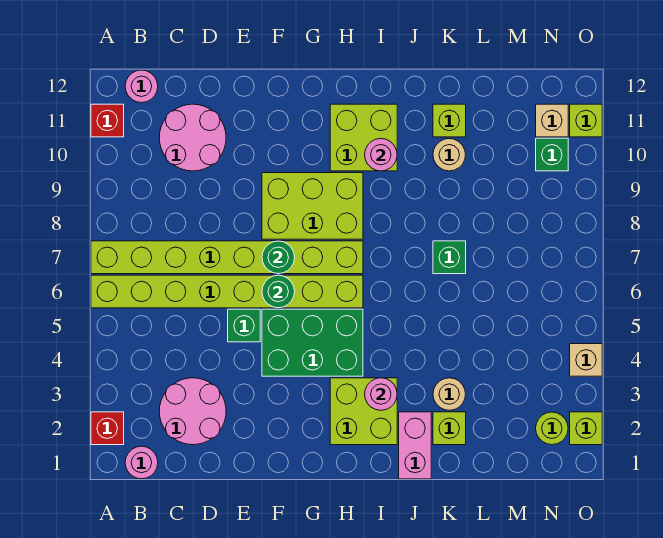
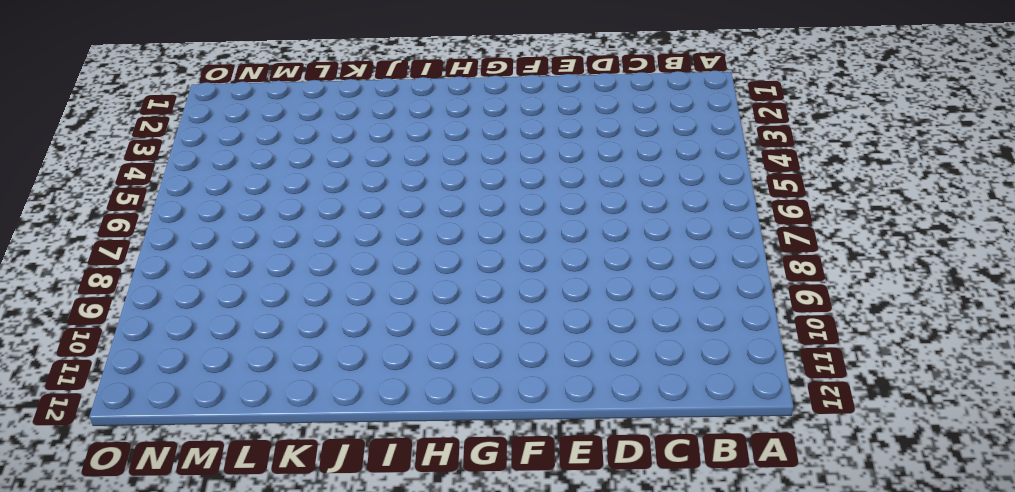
none -> red 1x1 brick [91,412,124,445]
none -> lime 1x8 brick [91,275,363,308]
none -> lime 1x8 brick [91,241,363,274]

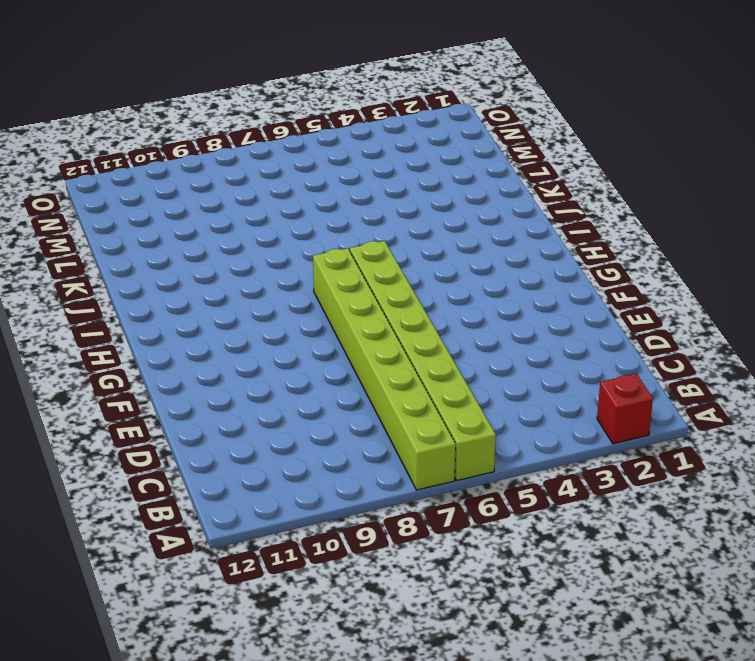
none -> red 1x1 brick [91,104,124,137]
none -> pink 1x1 round brick [125,446,158,479]
none -> pink 1x1 round brick [125,70,158,103]

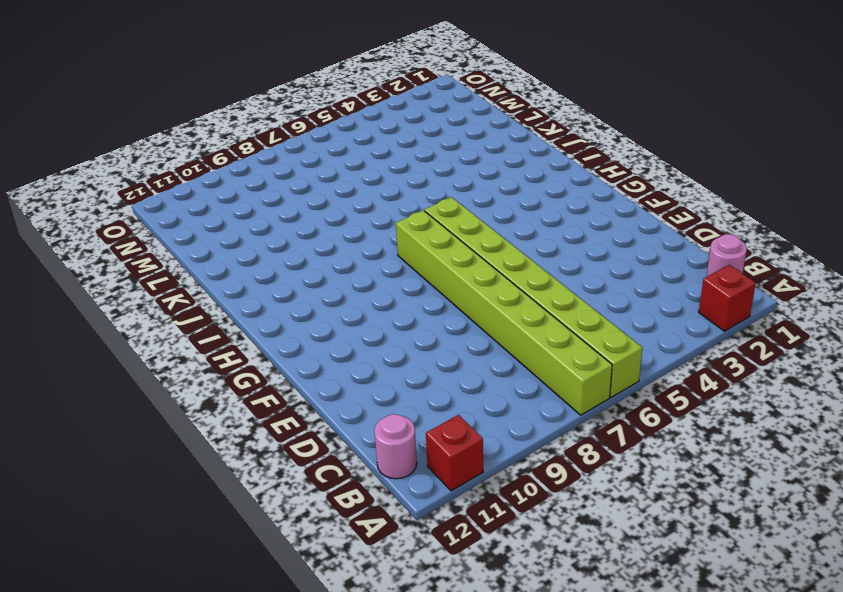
none -> pink 2x2 round brick [159,378,226,445]
none -> pink 2x2 round brick [159,104,226,171]
none -> green 1x1 brick [228,309,260,342]

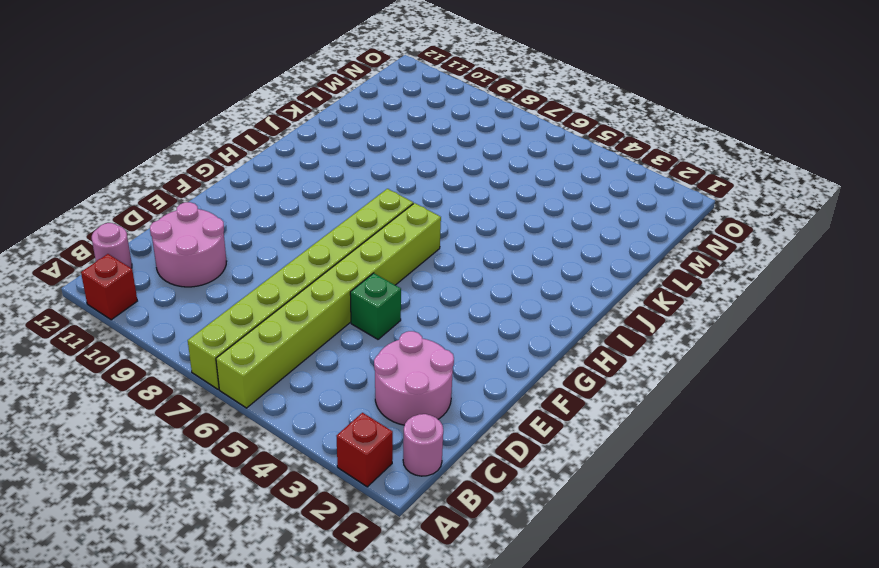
none -> green 2x3 brick [262,309,363,376]
none -> lime 2x3 brick [262,173,363,239]
none -> lime 2x2 brick [330,378,397,445]

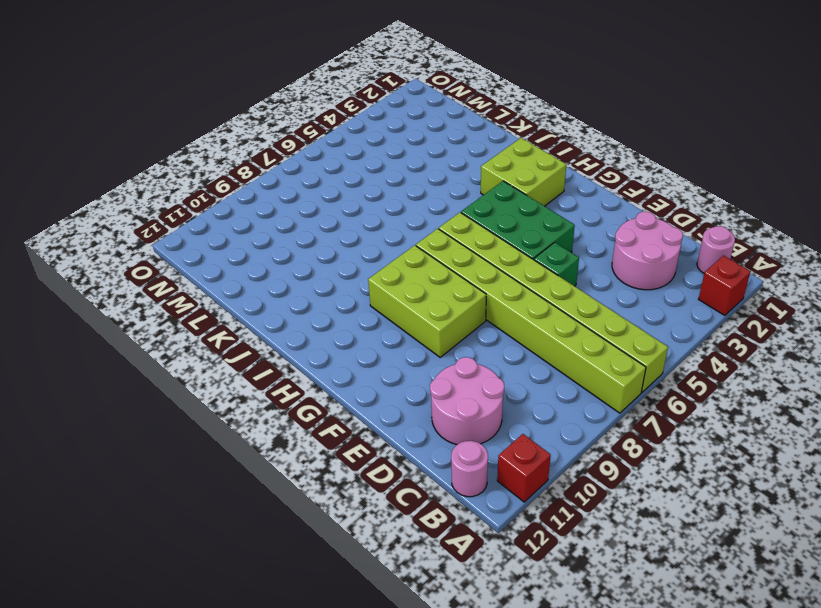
none -> lime 2x2 brick [330,104,397,171]
none -> pink 1x2 brick [399,412,431,479]
none -> lime 1x1 brick [433,412,466,445]

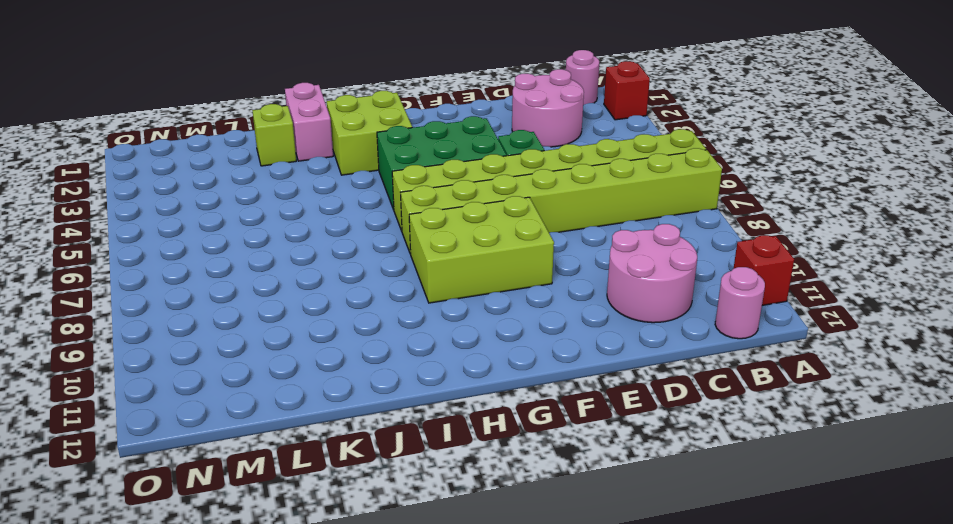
none -> lime 2x2 brick [330,104,397,171]
none -> tan 1x1 round brick [433,378,466,410]
none -> green 1x1 brick [433,241,466,274]

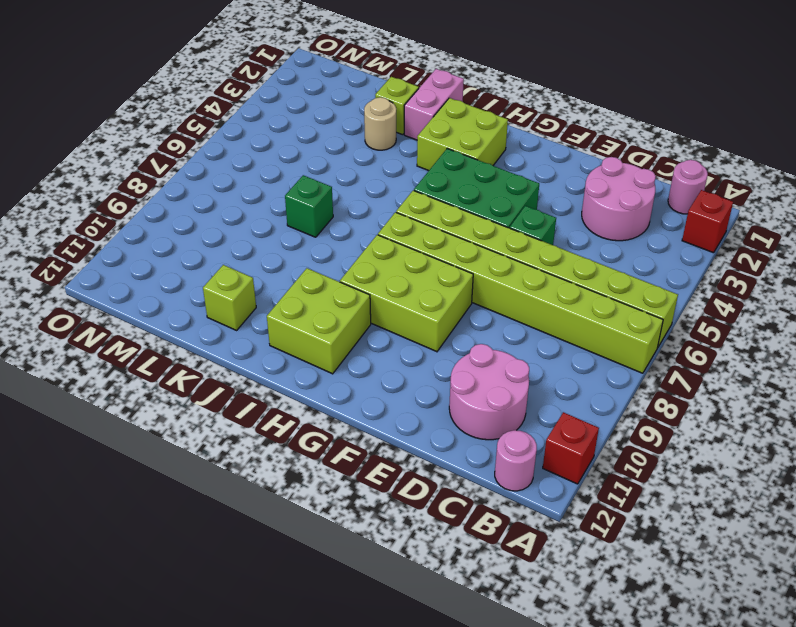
none -> tan 1x1 round brick [433,139,466,171]
none -> lime 1x1 round brick [536,412,568,445]
none -> green 1x1 brick [536,138,568,171]

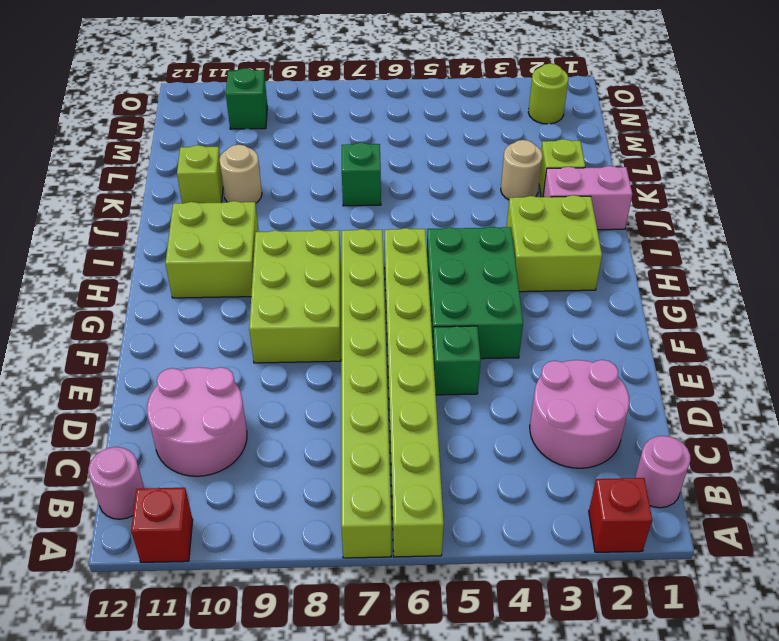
none -> tan 1x1 brick [536,104,568,137]
none -> lime 1x1 brick [570,412,602,445]
none -> tan 1x1 brick [570,344,602,376]

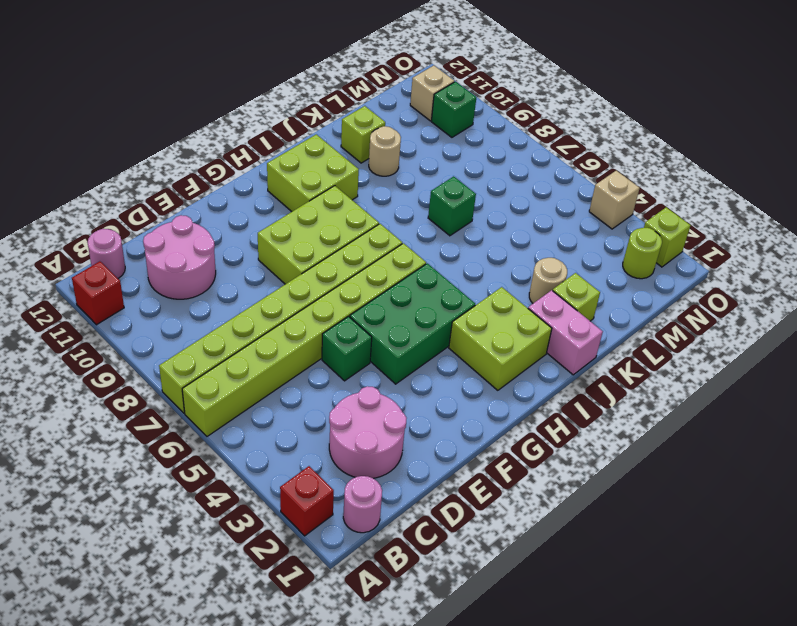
none -> lime 1x1 brick [570,104,602,137]
none -> green 1x1 round brick [262,275,295,308]
none -> green 1x1 round brick [262,241,295,274]

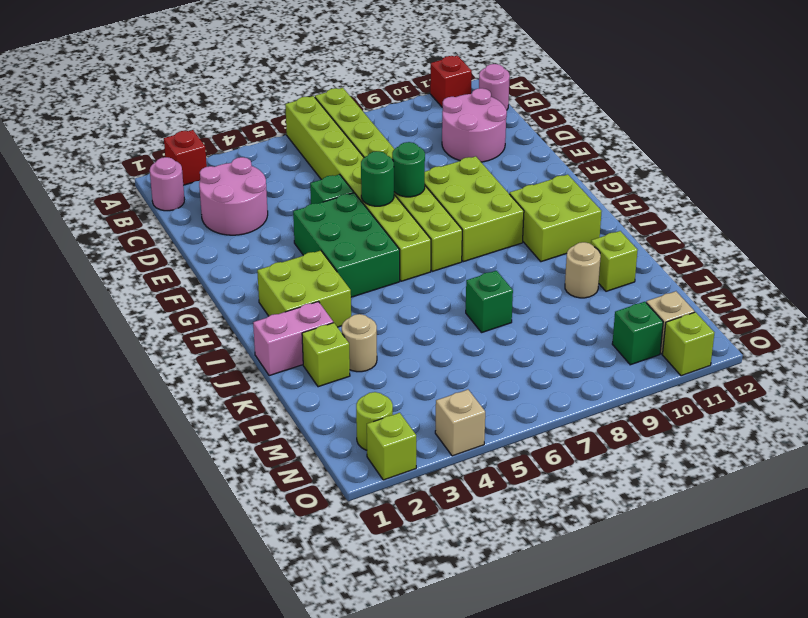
none -> pink 1x1 round brick [365,378,397,410]
none -> pink 1x1 round brick [365,139,397,171]

